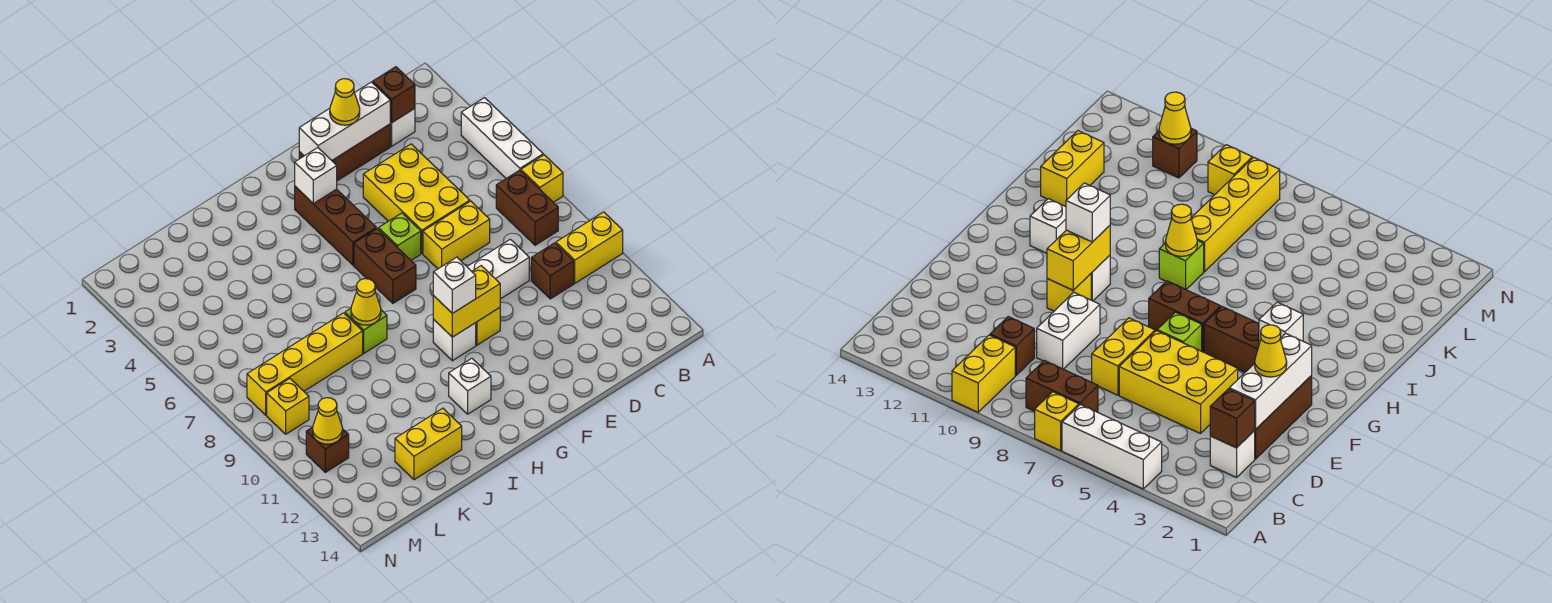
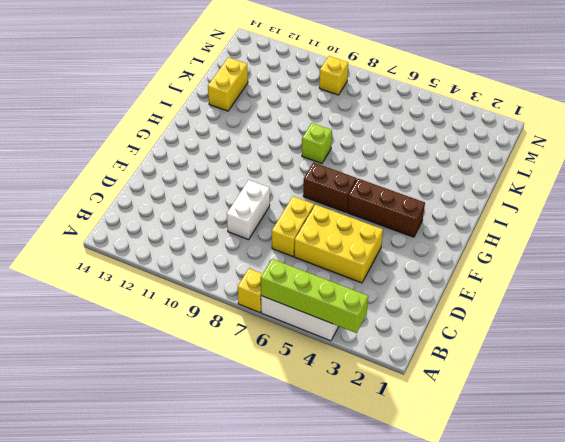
lime 1x4 brick [261,259,368,333] -> none
none -> yellow 1x2 brick [556,212,623,283]
none -> brown 1x2 brick [496,170,558,245]
none -> white 1x1 brick [390,109,415,146]

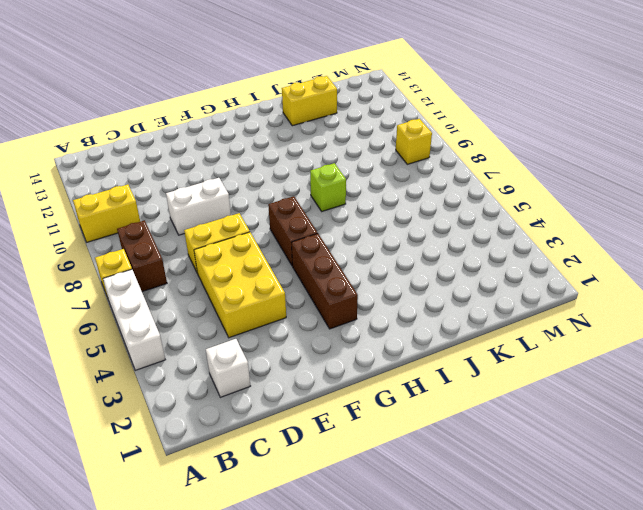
none -> brown 1x1 brick [531,243,574,299]
none -> brown 1x3 brick [299,124,390,181]
none -> lime 1x1 brick [379,213,421,260]

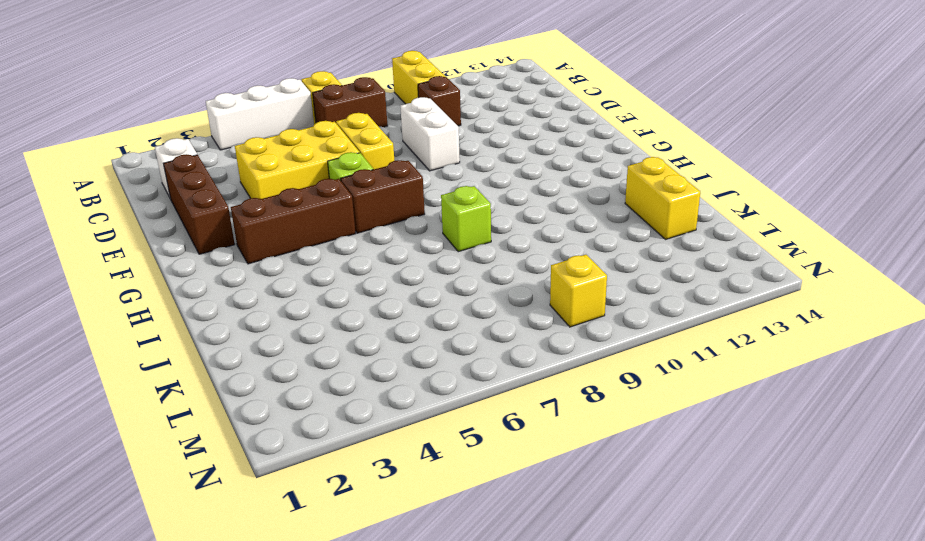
none -> yellow 1x1 brick [476,308,500,345]
none -> white 1x1 brick [433,320,476,361]
none -> white 1x1 brick [449,358,491,414]

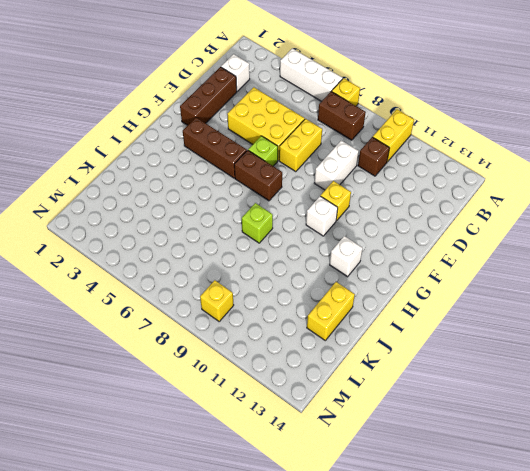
none -> yellow 1x4 brick [247,313,363,415]
none -> brown 1x1 brick [306,427,349,472]
none -> brown 1x1 brick [373,67,415,123]

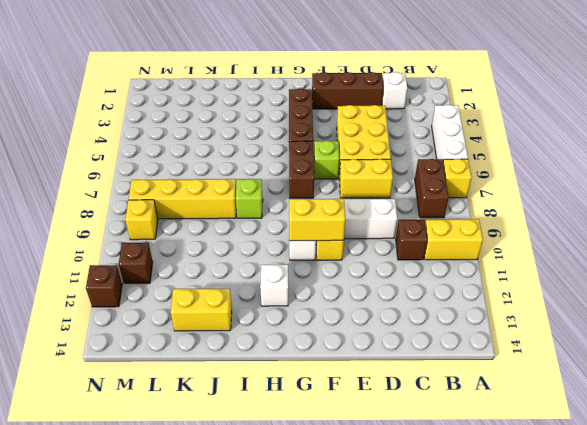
brown 1x1 brick [86,265,122,307] -> brown 1x1 brick moved to [373,67,415,123]
none -> white 1x3 brick [299,82,390,160]
none -> white 1x1 brick [295,148,337,204]
none -> yellow 1x1 cone [351,279,381,325]

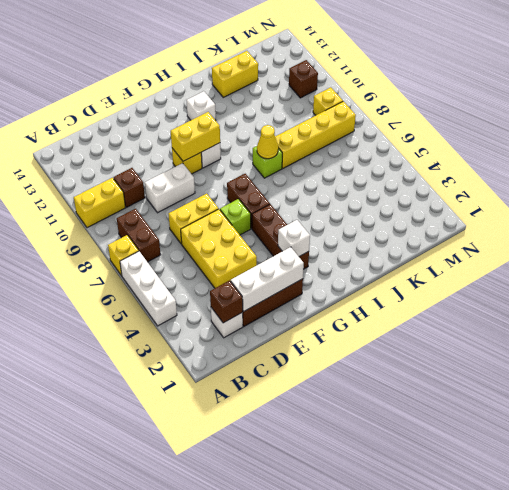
none -> yellow 1x1 cone [313,398,343,444]
none -> yellow 1x1 cone [330,79,360,125]
none -> white 1x1 brick [433,257,476,313]

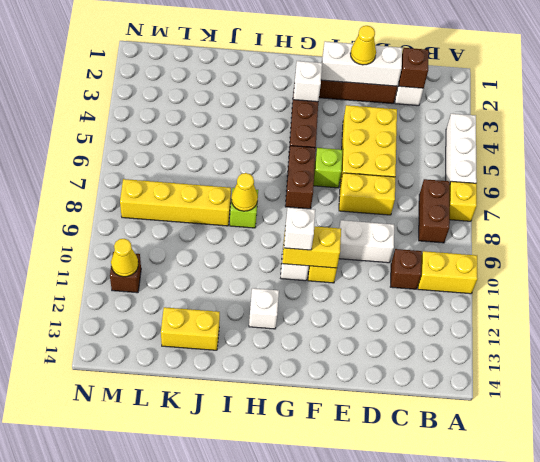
none -> yellow 1x1 brick [267,379,309,434]

